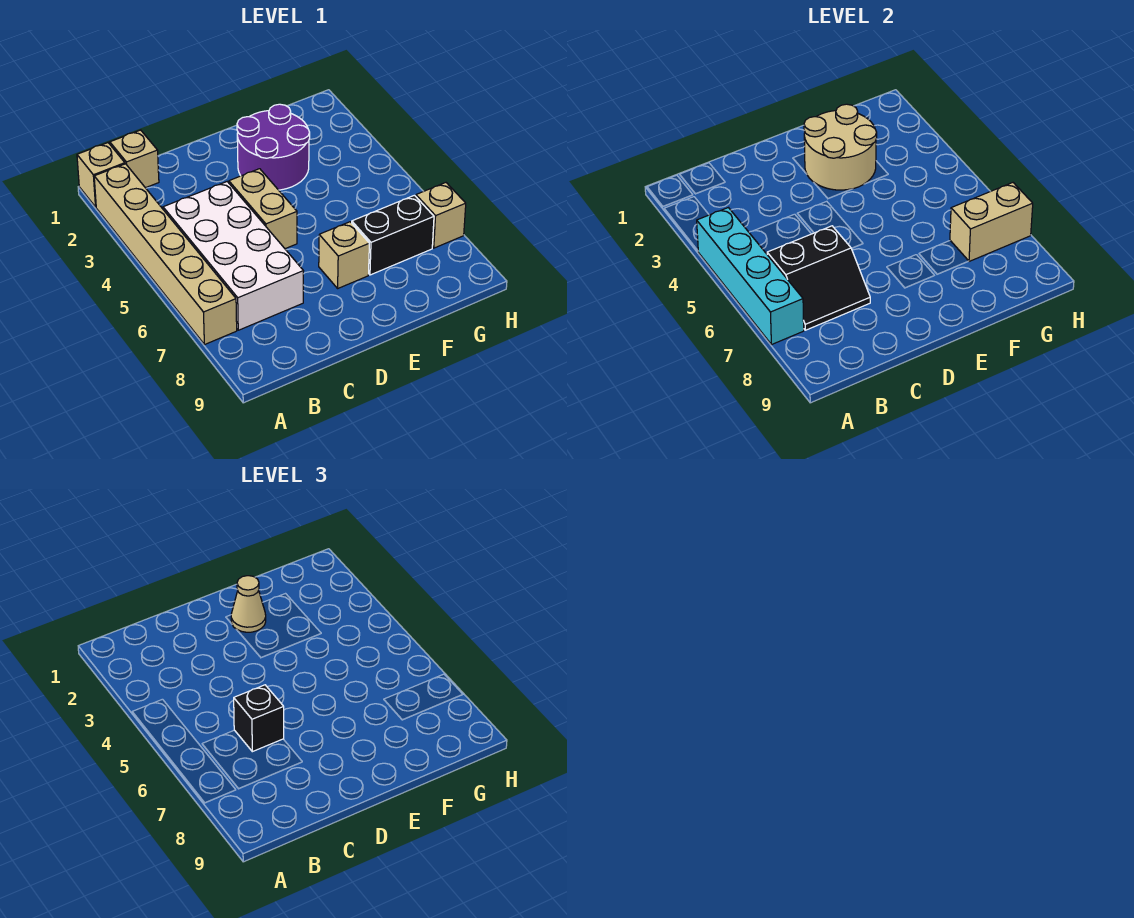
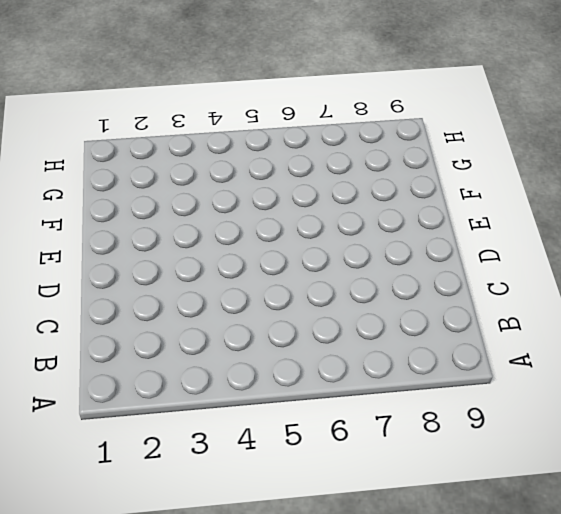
none -> tan 1x1 brick [77,143,125,207]
none -> tan 1x6 brick [94,164,237,345]
none -> tan 1x1 brick [110,130,159,188]

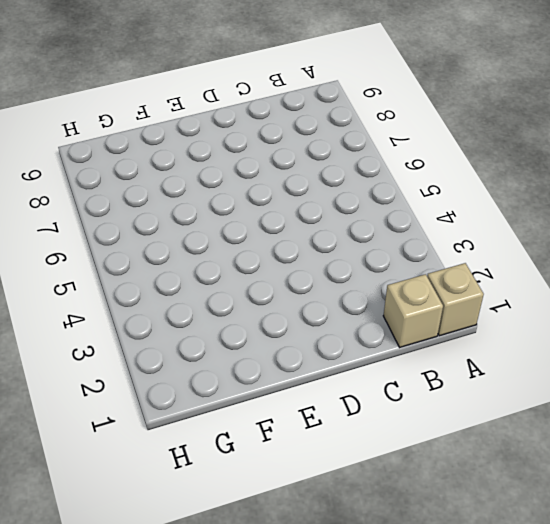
none -> tan 1x6 brick [94,164,237,345]
none -> white 2x4 brick [163,182,303,330]
none -> tan 1x2 brick [229,169,297,249]

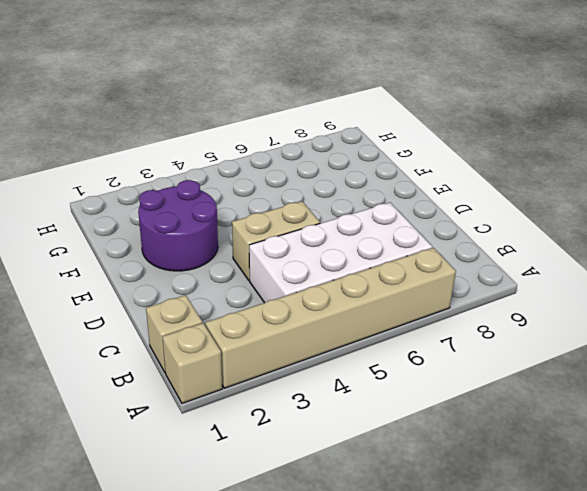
none -> tan 1x1 brick [319,222,369,288]
none -> black 1x2 brick [352,195,434,275]
none -> tan 1x1 brick [416,183,466,248]

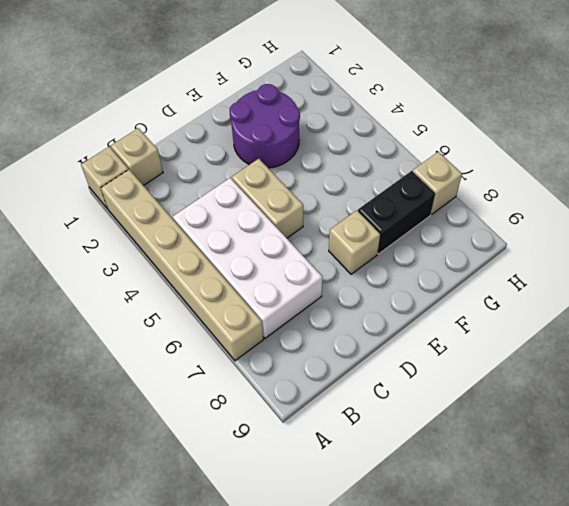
none -> cyan 1x4 brick [697,208,804,345]
none -> black 2x2 slope [767,226,870,330]
none -> tan 2x2 round brick [804,104,877,190]

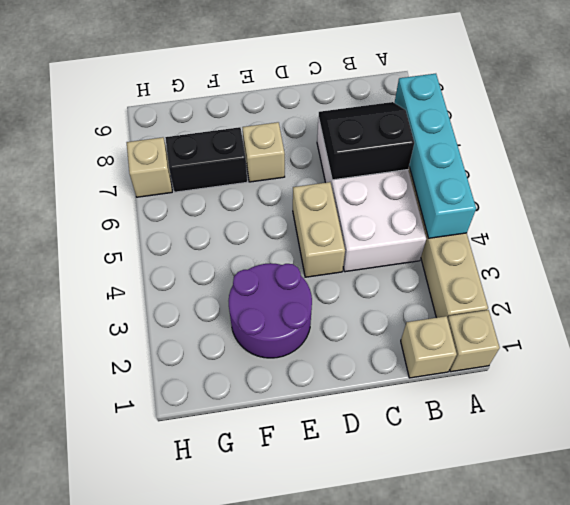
none -> tan 2x2 round brick [804,104,877,190]
none -> tan 1x2 brick [950,183,1033,261]
none -> black 1x1 brick [234,685,284,752]

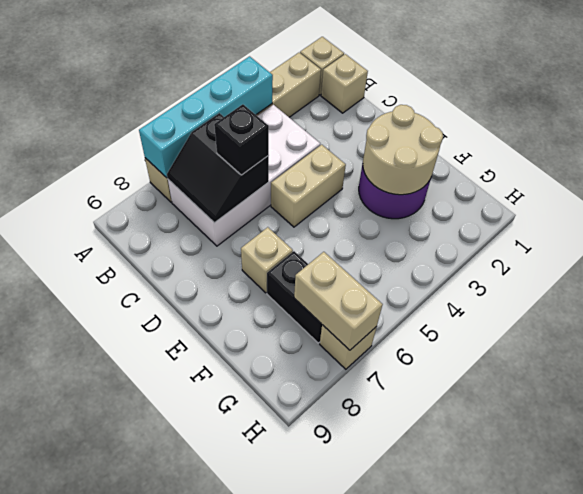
none -> tan 1x1 cone [231,576,266,632]

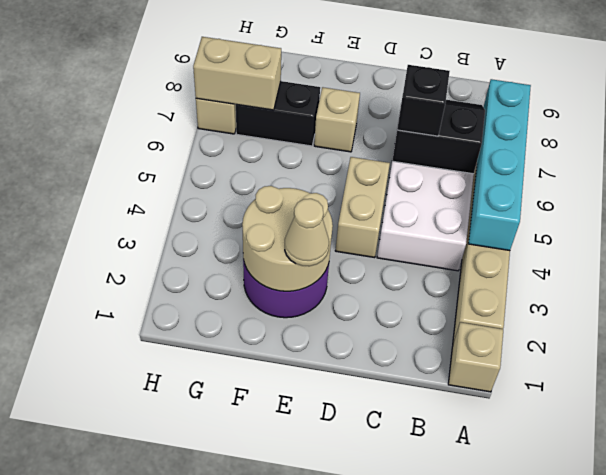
none -> tan 1x1 brick [110,130,159,188]

